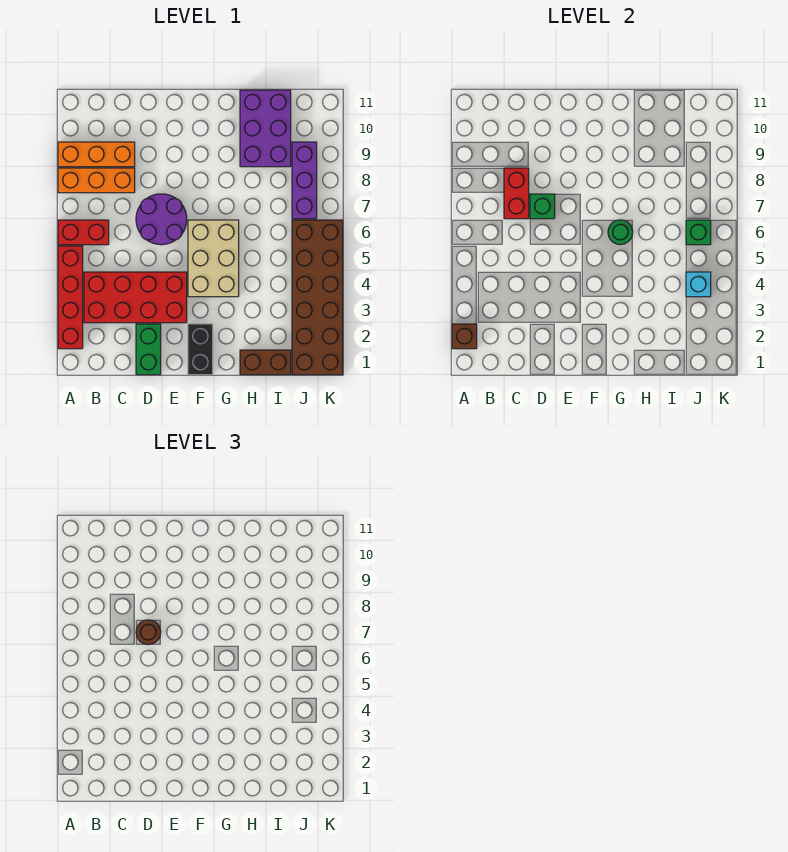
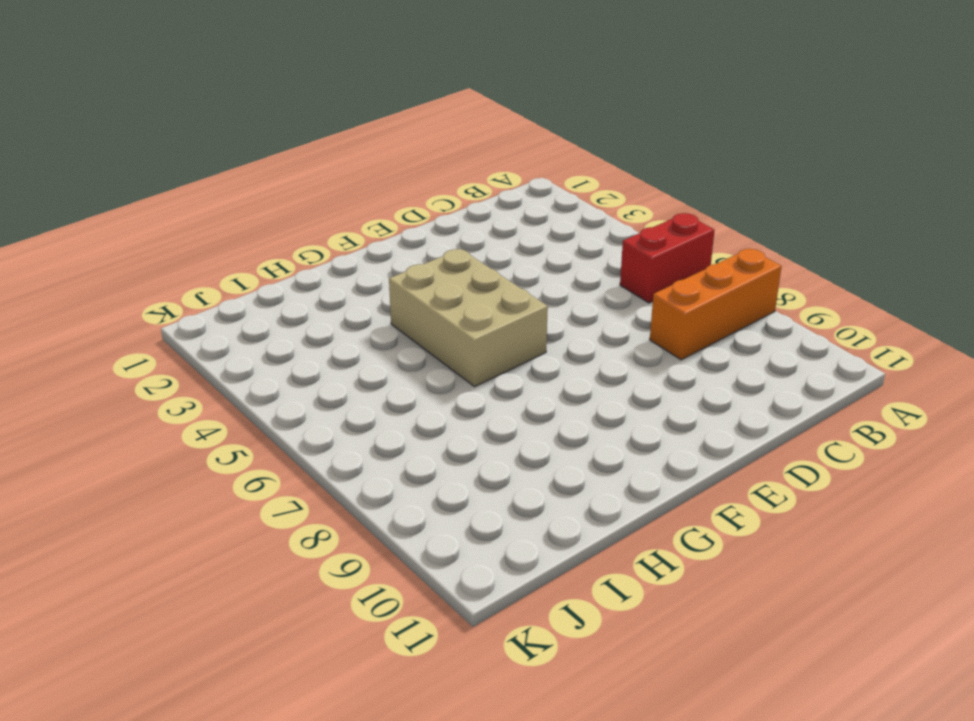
none -> red 1x4 brick [58,246,83,349]
none -> orange 1x3 brick [58,142,135,167]
none -> red 2x4 brick [84,272,187,323]

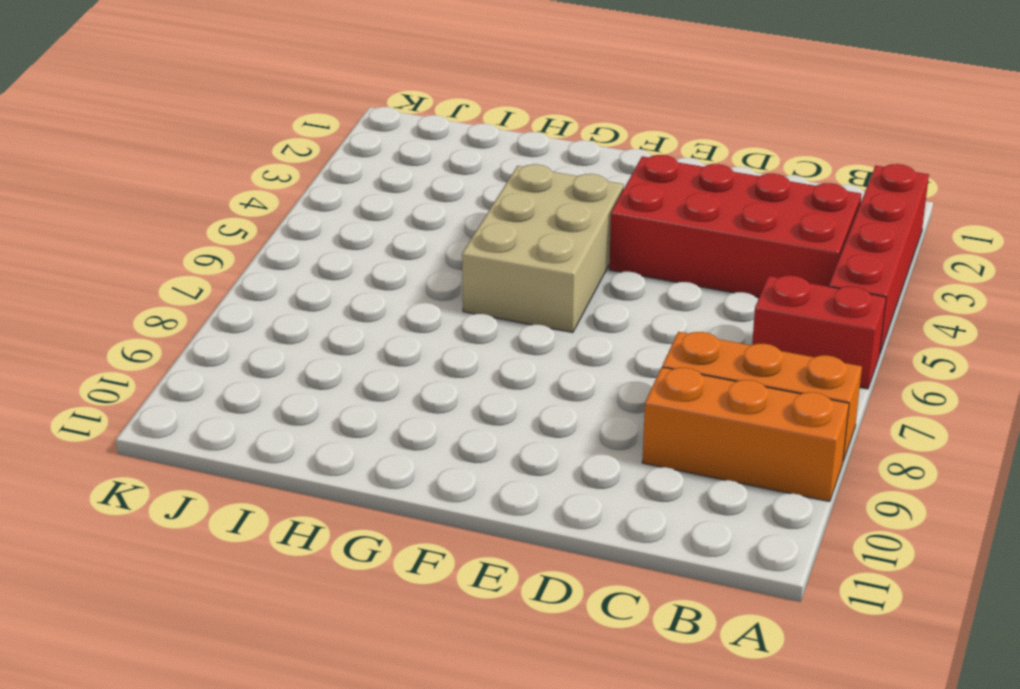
none -> green 1x2 brick [136,324,161,375]
none -> purple 2x2 round brick [136,194,187,245]
none -> black 1x2 brick [188,324,213,375]

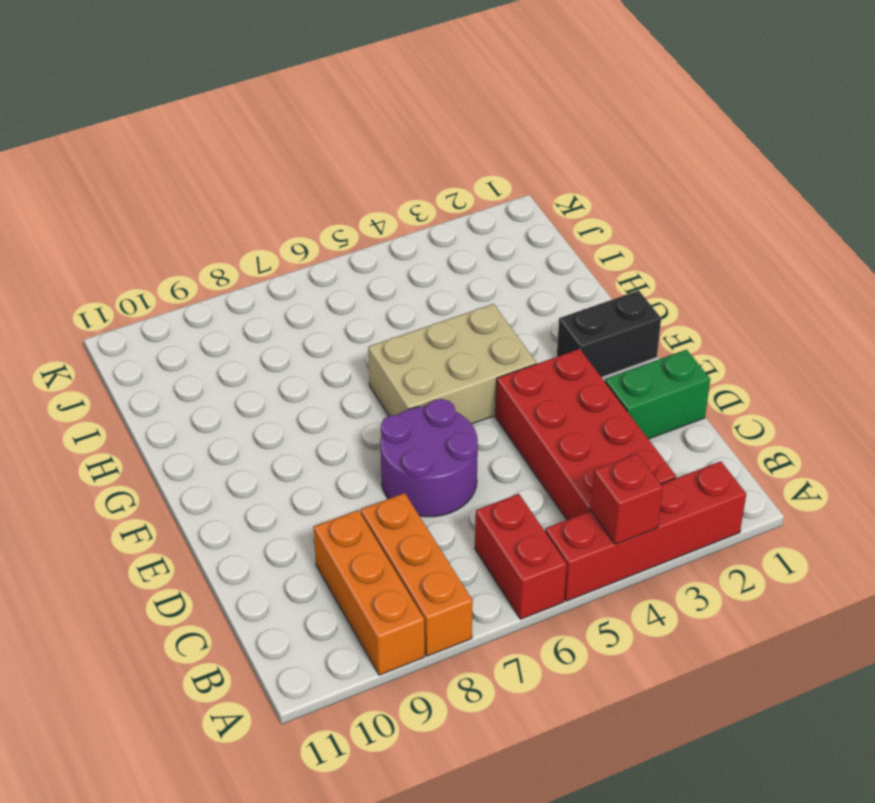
red 1x1 brick [591,454,663,544] -> none
none -> brown 1x2 brick [240,350,291,375]
none -> purple 2x3 brick [240,90,291,167]
none -> brown 2x6 brick [292,220,343,375]

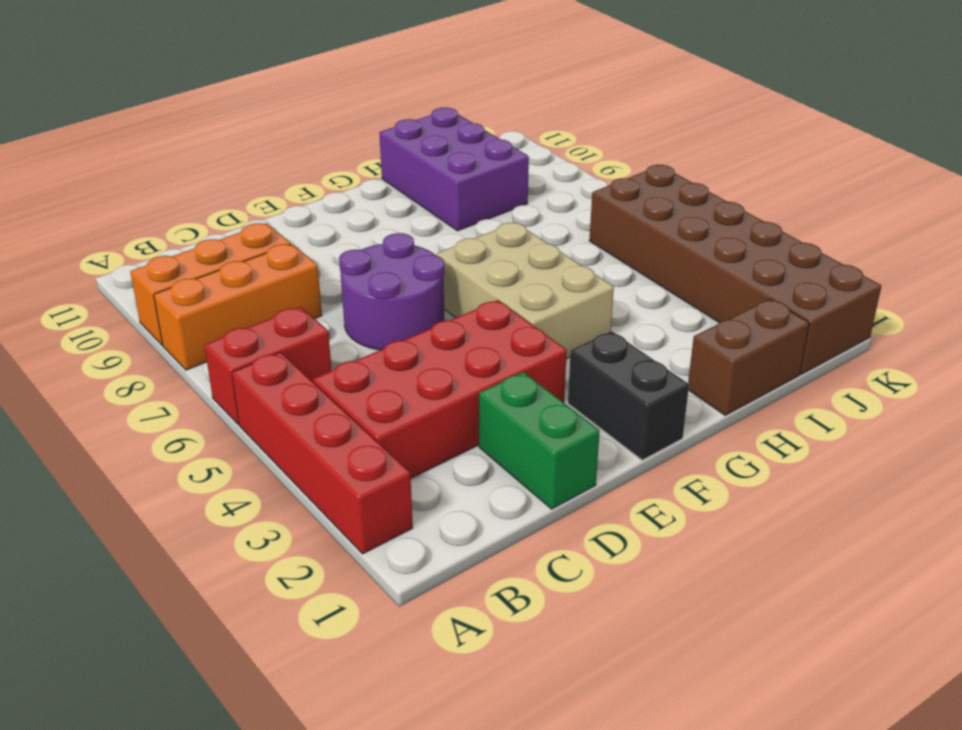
none -> purple 1x3 brick [292,142,317,219]
none -> brown 1x1 brick [452,324,477,349]
none -> red 1x2 brick [504,168,529,219]

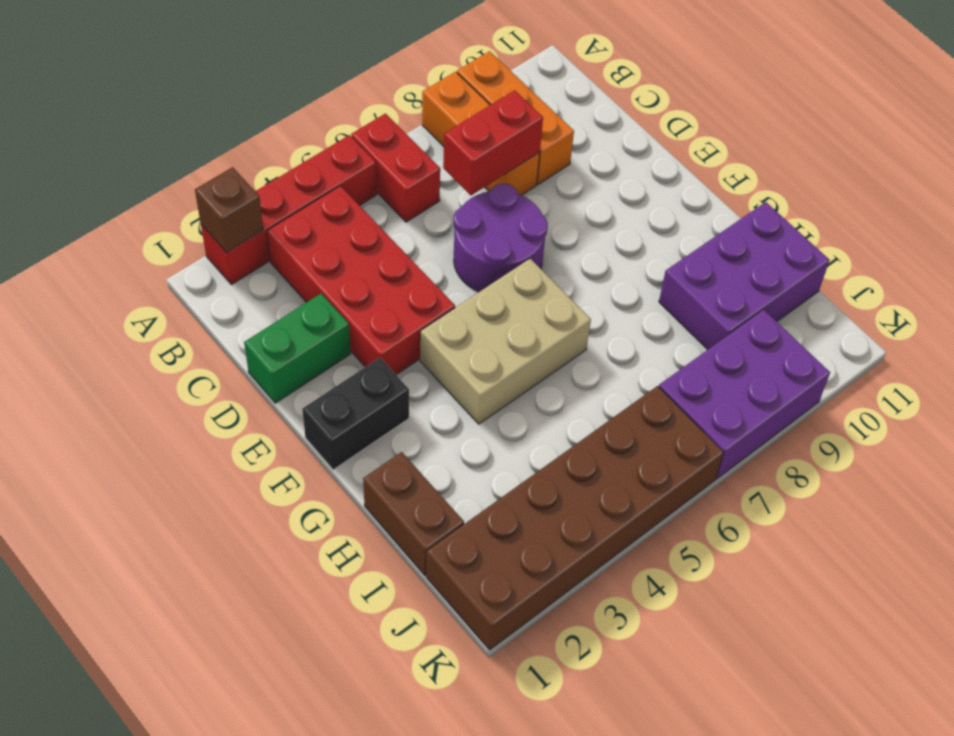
purple 2x3 brick [659,310,830,479] -> purple 1x3 brick [292,142,317,219]
none -> green 1x1 brick [530,194,555,219]
none -> green 1x1 round brick [608,220,633,245]
none -> cyan 1x1 brick [686,272,711,297]

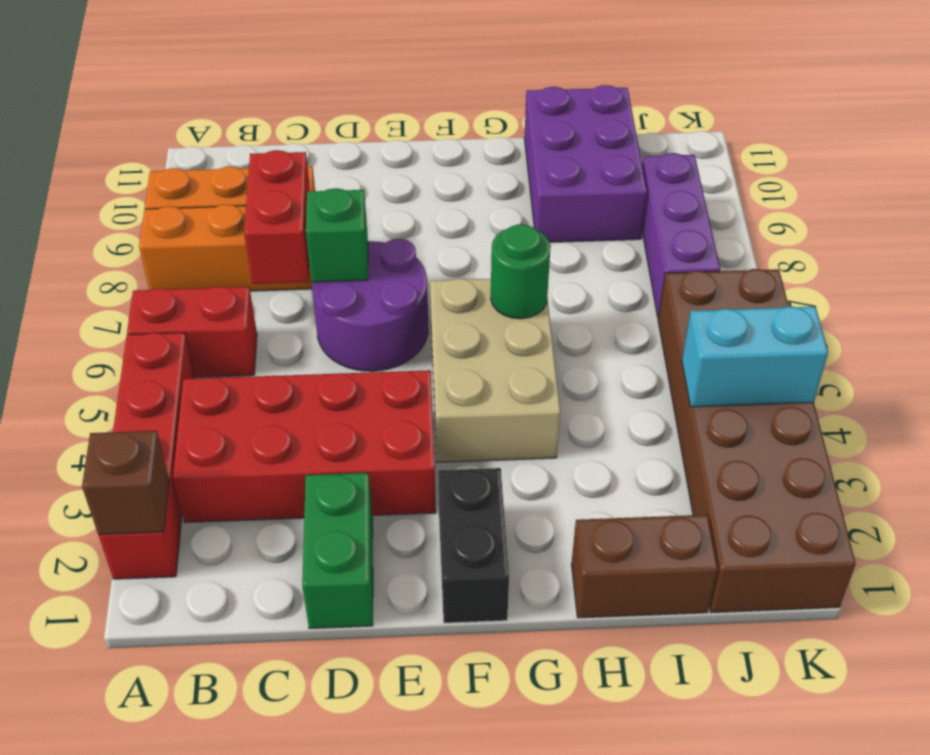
cyan 1x2 brick [682,307,828,407] -> cyan 1x1 brick [686,272,711,297]
none -> green 1x1 brick [686,220,711,245]
none -> brown 1x1 round brick [136,620,161,645]

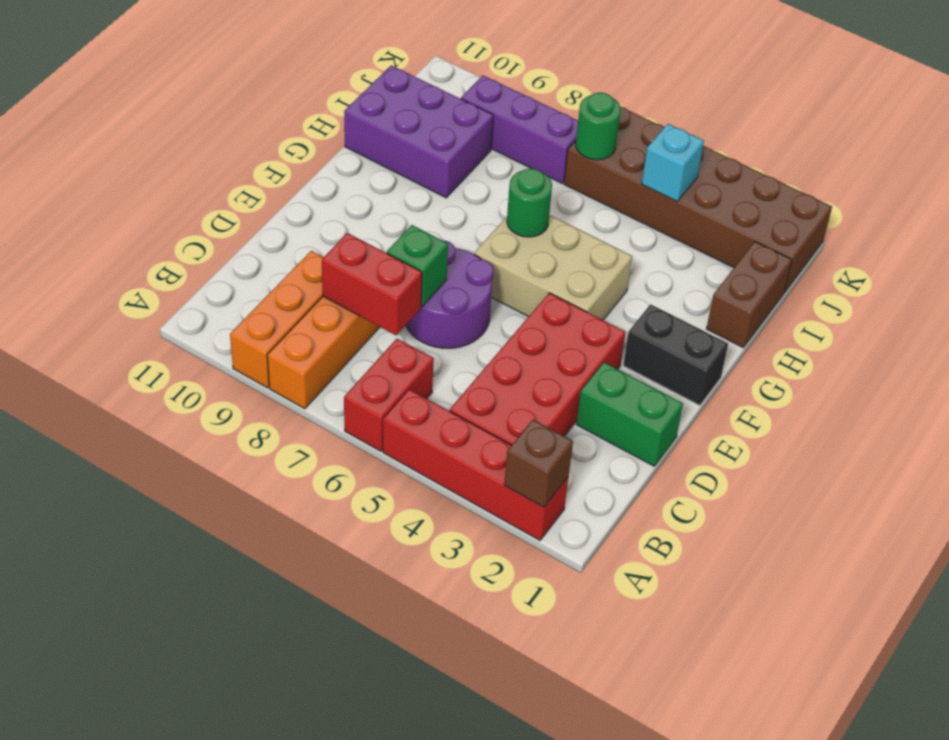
green 1x1 round brick [576,93,621,160] -> green 1x1 brick [686,220,711,245]
none -> brown 1x1 round brick [136,620,161,645]

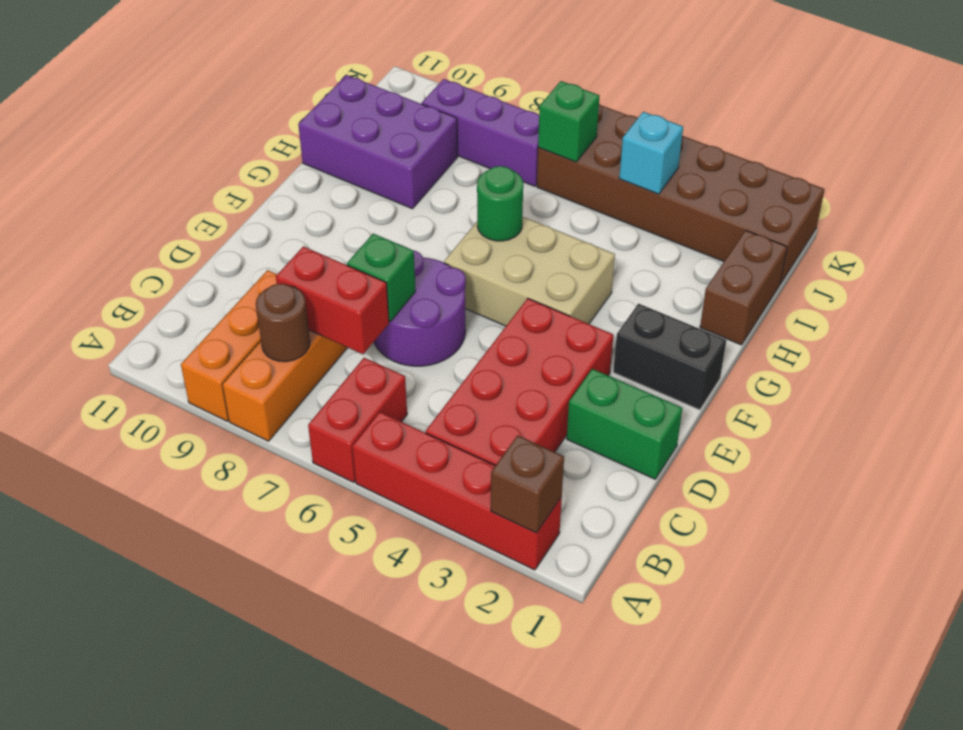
brown 1x1 round brick [256,284,310,362] -> brown 1x1 round brick moved to [136,620,161,645]

